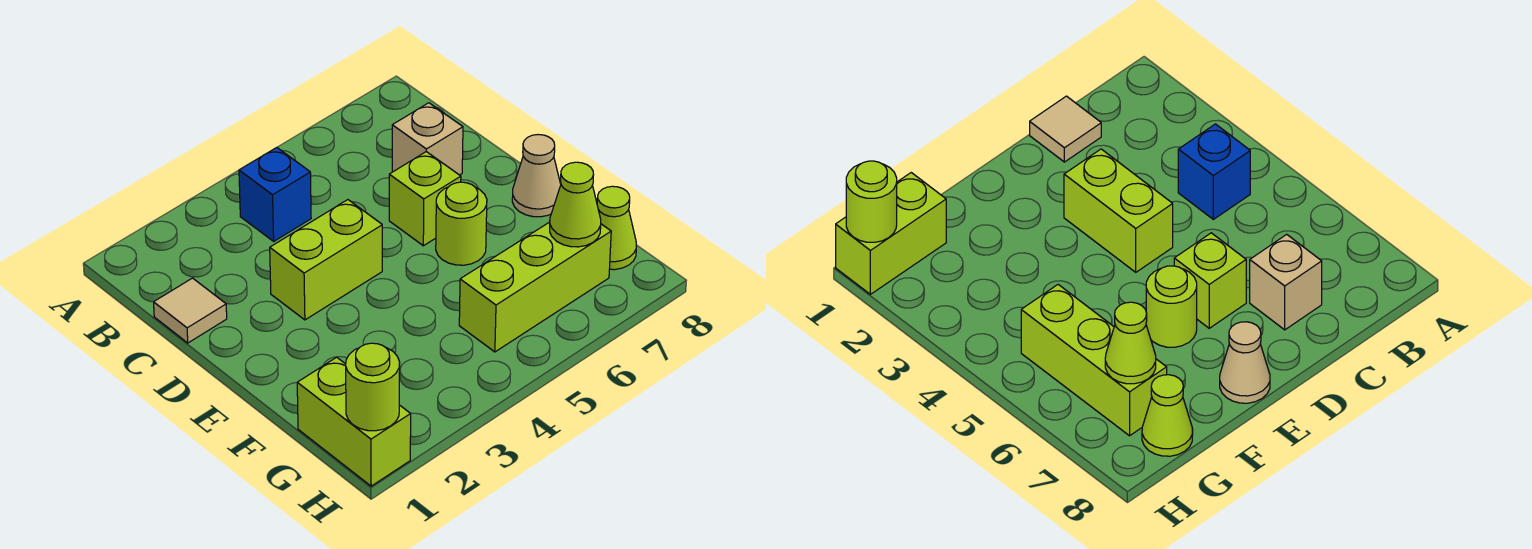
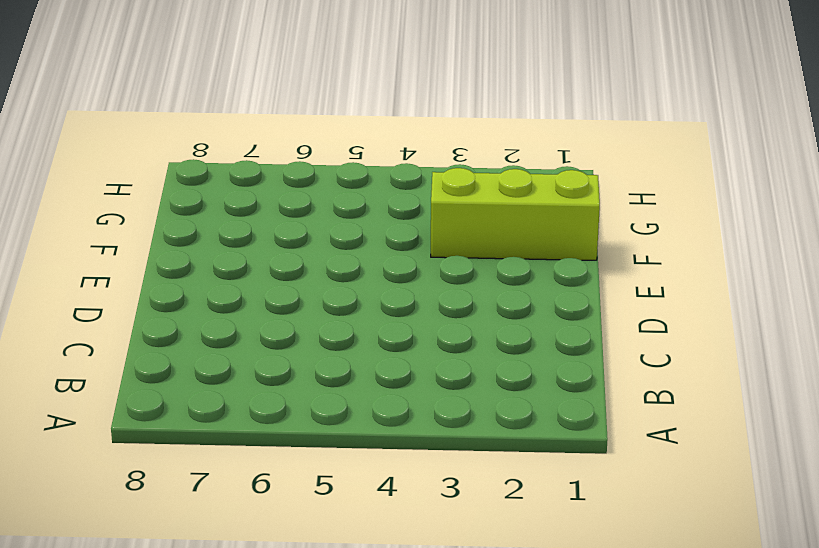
lime 1x3 brick [431,168,600,260] -> lime 1x3 brick moved to [459,222,611,352]
none -> blue 1x1 brick [239,148,311,241]
none -> tan 1x1 tile [154,278,227,343]
none -> tan 1x1 brick [392,103,463,175]

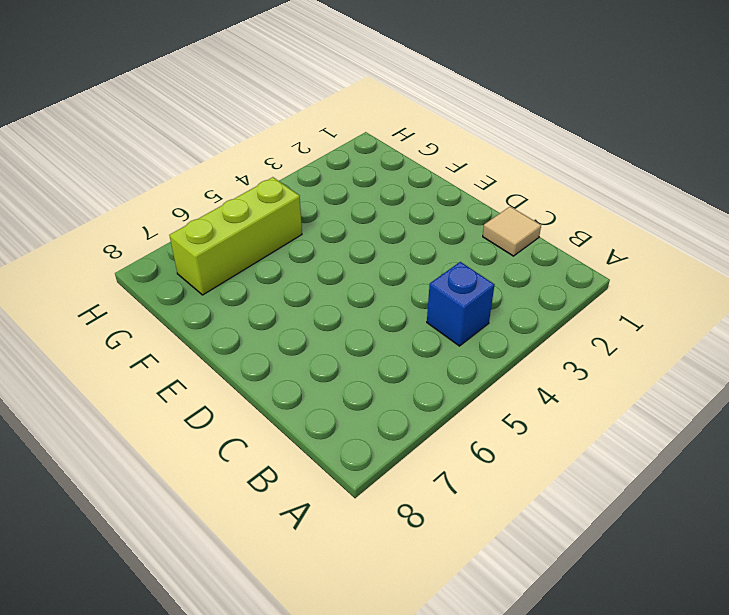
none -> tan 1x1 brick [392,103,463,175]
none -> lime 1x2 brick [270,200,382,320]
none -> lime 1x1 brick [389,152,461,246]

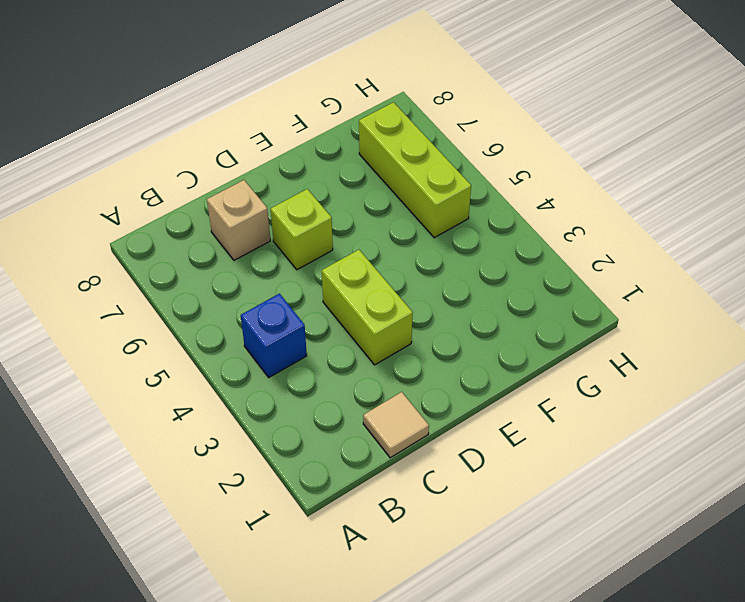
none -> lime 1x1 round brick [436,182,487,265]
none -> tan 1x1 cone [512,135,561,217]
none -> lime 1x2 brick [297,357,411,486]

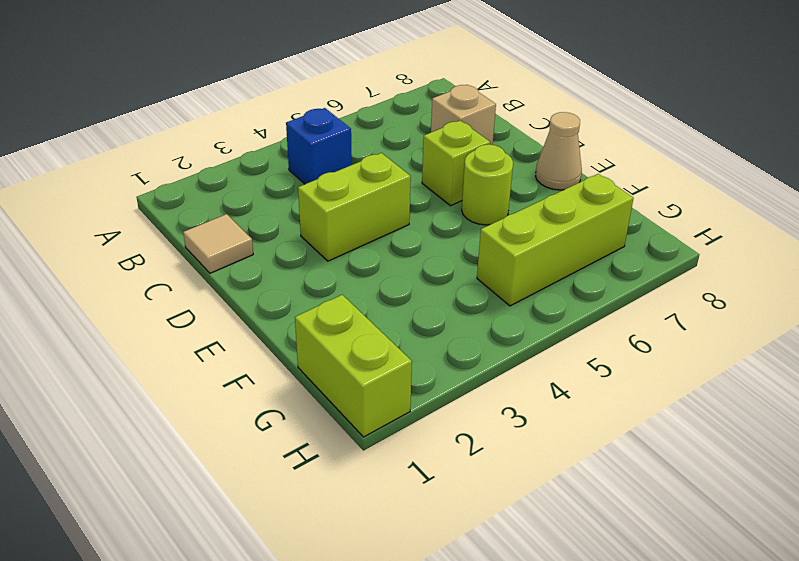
none -> lime 1x1 cone [597,186,636,270]
none -> lime 1x1 cone [550,162,601,247]
none -> lime 1x1 round brick [346,343,400,431]

